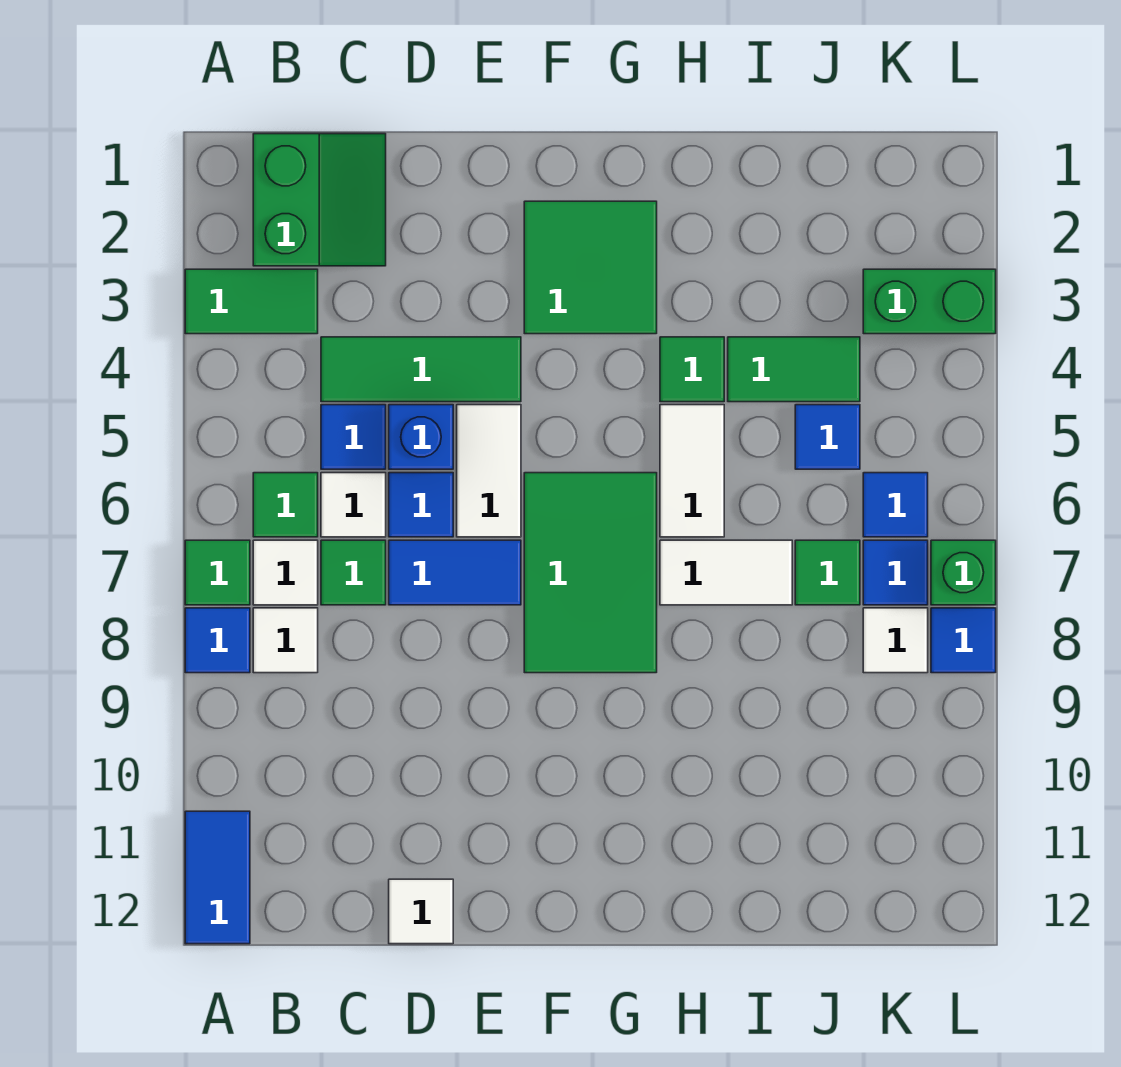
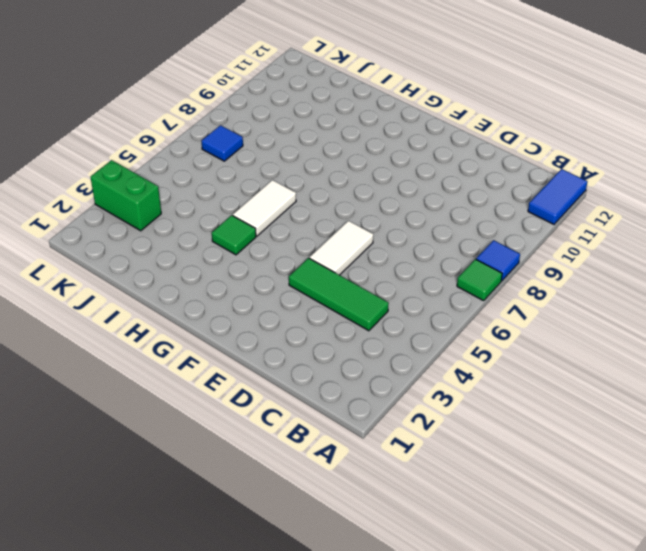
none -> green 1x2 tile [185,269,318,334]
none -> green 2x2 slope [253,134,386,266]
none -> green 1x1 tile [253,473,318,537]
none -> white 1x1 tile [253,540,318,605]

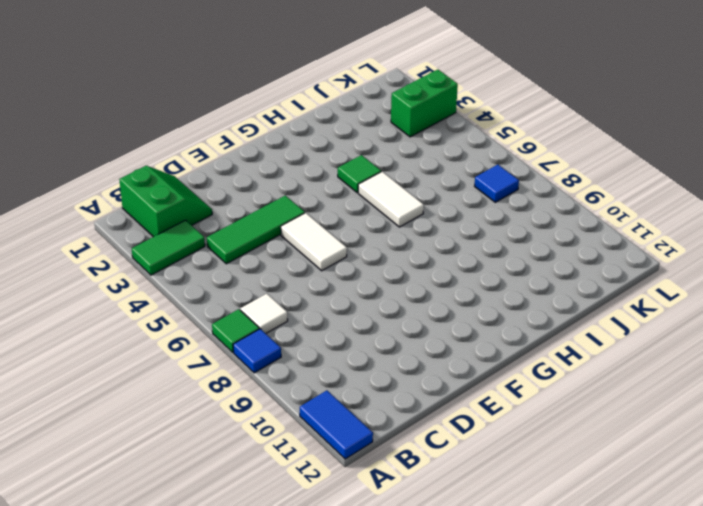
none -> green 1x1 tile [253,473,318,537]
none -> white 1x1 tile [253,608,318,673]
none -> blue 1x1 tile [321,405,386,469]
none -> white 1x1 tile [321,473,386,537]

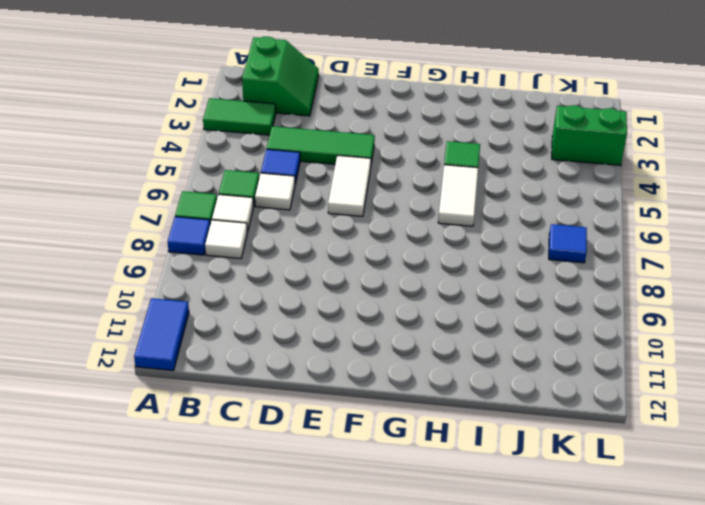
none -> green 1x1 tile [321,540,386,605]
none -> blue 1x1 brick [389,405,453,469]
none -> blue 1x1 tile [389,473,453,537]
none -> blue 1x2 tile [389,540,521,605]

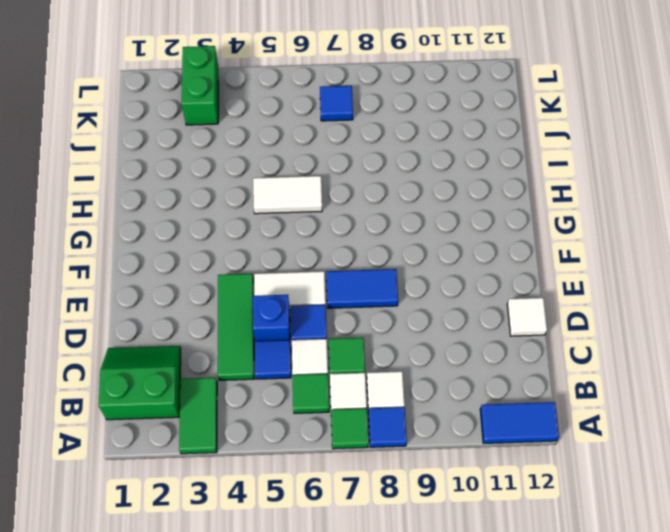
blue 1x2 tile [326,269,398,308] -> blue 1x2 tile turned to [389,540,521,605]
none -> green 2x2 tile [524,201,657,334]
none -> green 2x3 tile [524,473,657,673]
none -> green 1x1 tile [660,337,724,402]
none -> white 1x2 tile [660,540,792,605]

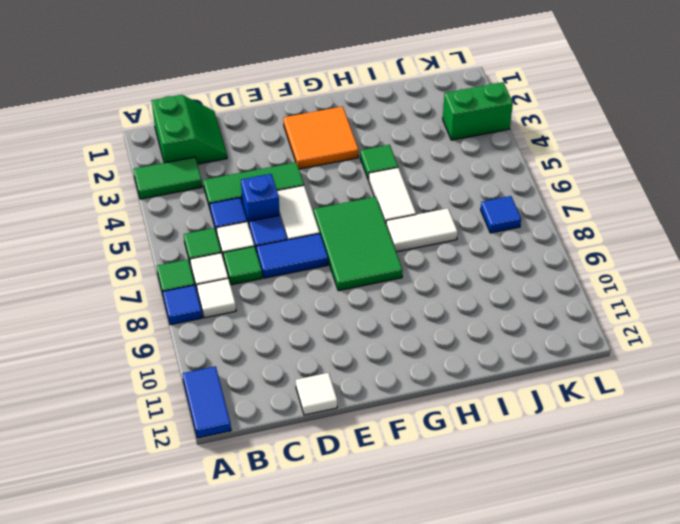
orange 2x2 tile [283,106,359,169] -> green 2x2 tile [524,201,657,334]
none -> green 1x2 tile [728,337,860,402]
none -> blue 1x1 tile [795,405,860,469]
none -> green 1x1 tile [795,540,860,605]
none -> blue 1x1 tile [863,473,928,537]

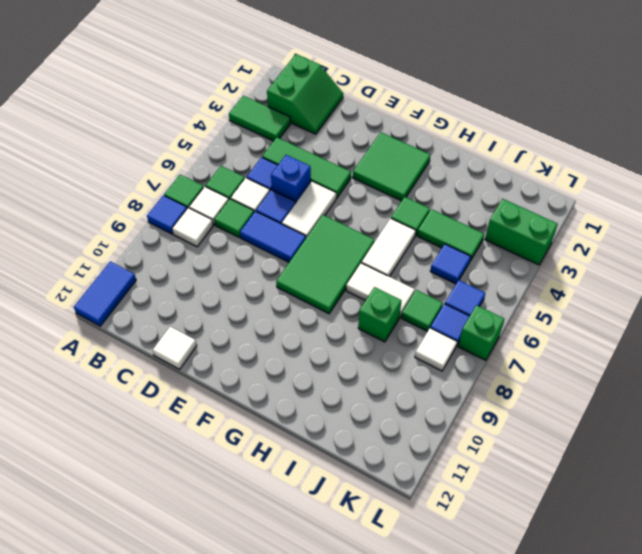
green 1x1 brick [358,287,402,342] -> none
none -> blue 1x1 tile [931,608,996,673]

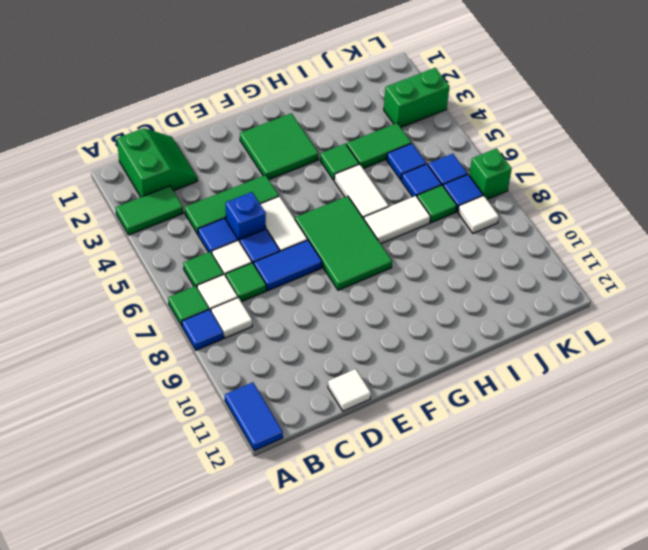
blue 1x1 tile [402,164,441,197] -> blue 1x1 tile moved to [931,608,996,673]

